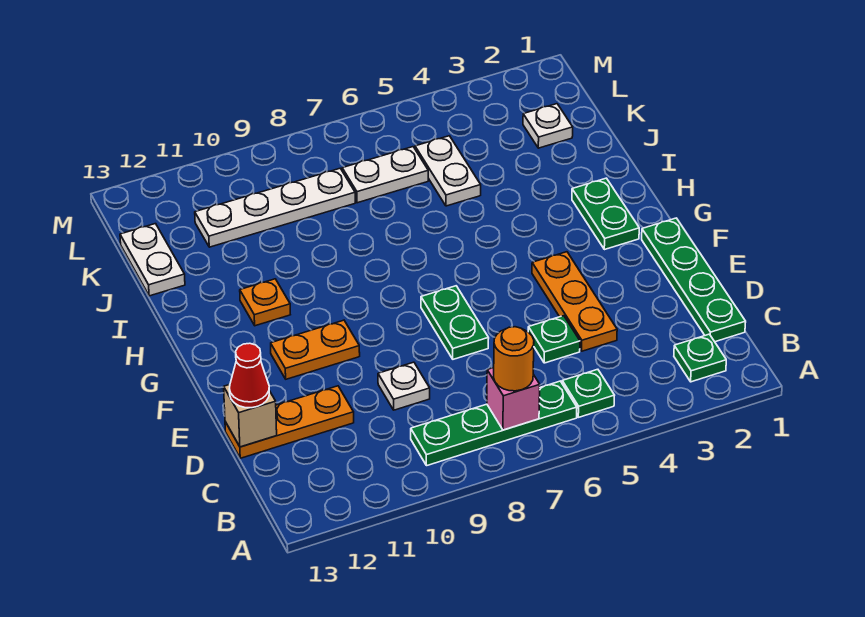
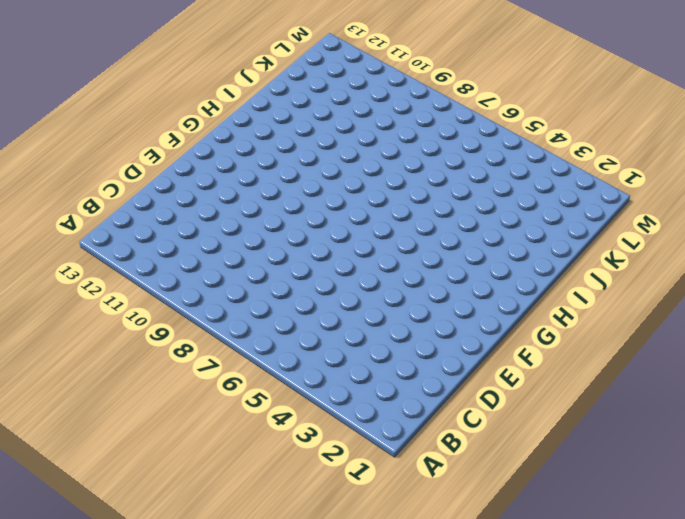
none -> green 1x1 plate [674,334,726,382]
none -> green 1x1 plate [562,369,614,417]
none -> green 1x4 plate [411,381,577,466]

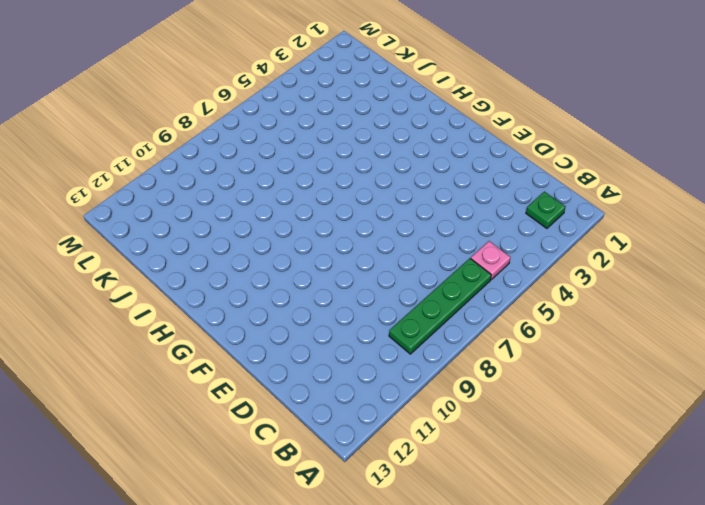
pink 1x1 plate [471,241,510,280] -> green 1x1 plate [562,369,614,417]
none -> green 1x4 plate [642,218,746,342]
none -> orange 1x3 plate [532,252,617,351]
none -> green 1x1 plate [528,316,580,363]

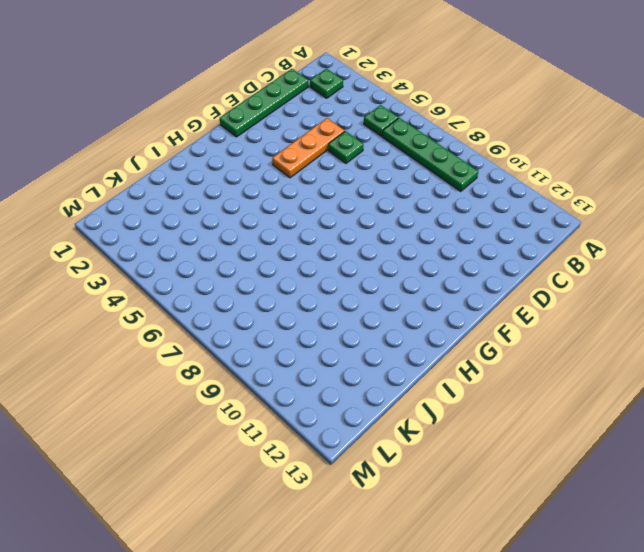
none -> white 1x1 plate [378,362,430,410]
none -> orange 1x3 plate [225,386,354,458]
none -> green 1x2 plate [421,286,489,359]

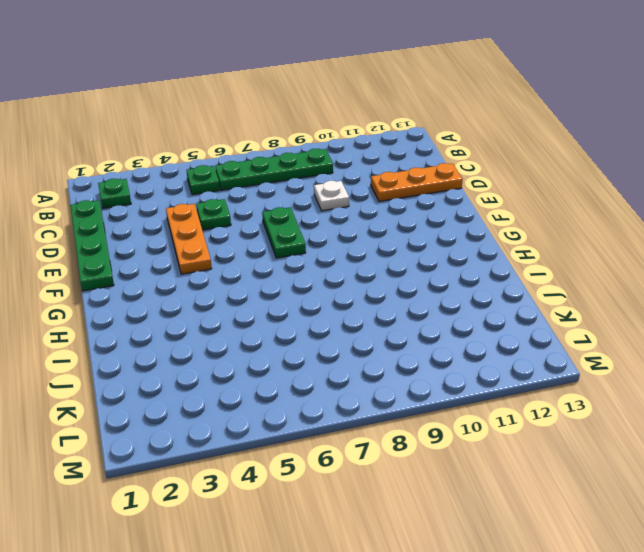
none -> orange 1x2 plate [271,320,360,379]
none -> green 1x2 plate [572,178,639,250]
none -> orange 1x1 plate [240,279,290,326]

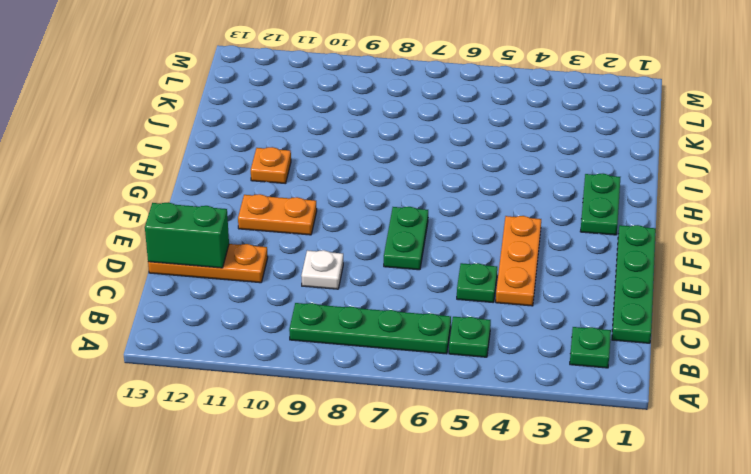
green 1x2 brick [145,202,229,268] -> tan 1x1 brick [224,384,277,447]
none -> white 1x2 plate [415,136,481,206]
none -> white 1x2 plate [120,224,185,296]
none -> white 1x1 plate [523,104,573,148]

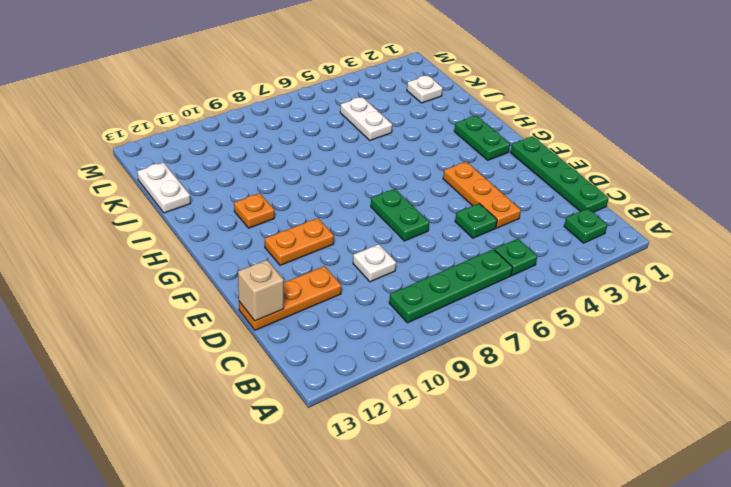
none -> white 1x2 plate [342,147,428,203]
none -> white 1x4 plate [195,168,355,247]
none -> pink 1x1 brick [487,368,540,430]

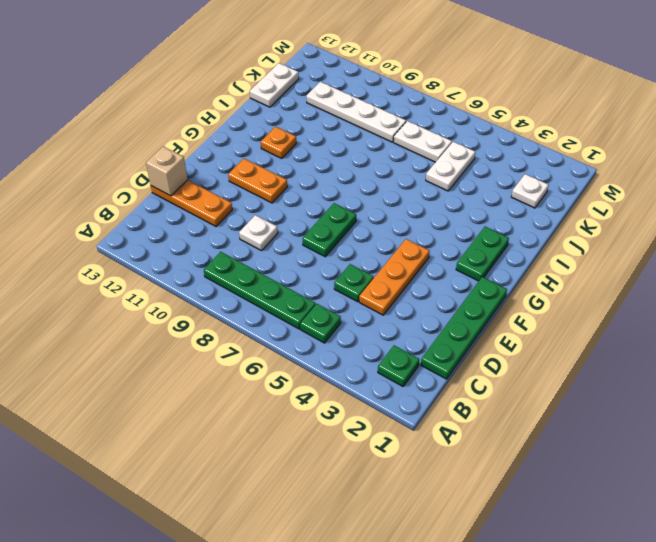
none -> pink 1x1 brick [487,368,540,430]
none -> orange 1x1 round brick [494,327,534,391]
none -> red 1x1 cone [229,343,269,408]

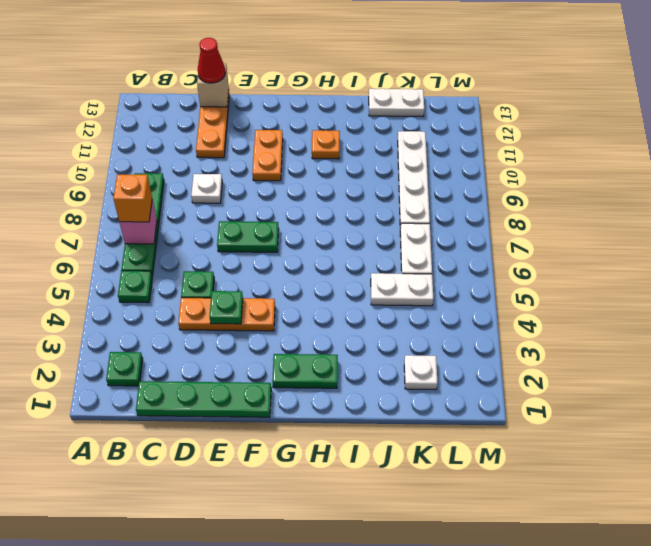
orange 1x1 brick [113,175,152,222] -> orange 1x1 round brick [494,327,534,391]
green 1x1 plate [209,291,243,324] -> none

